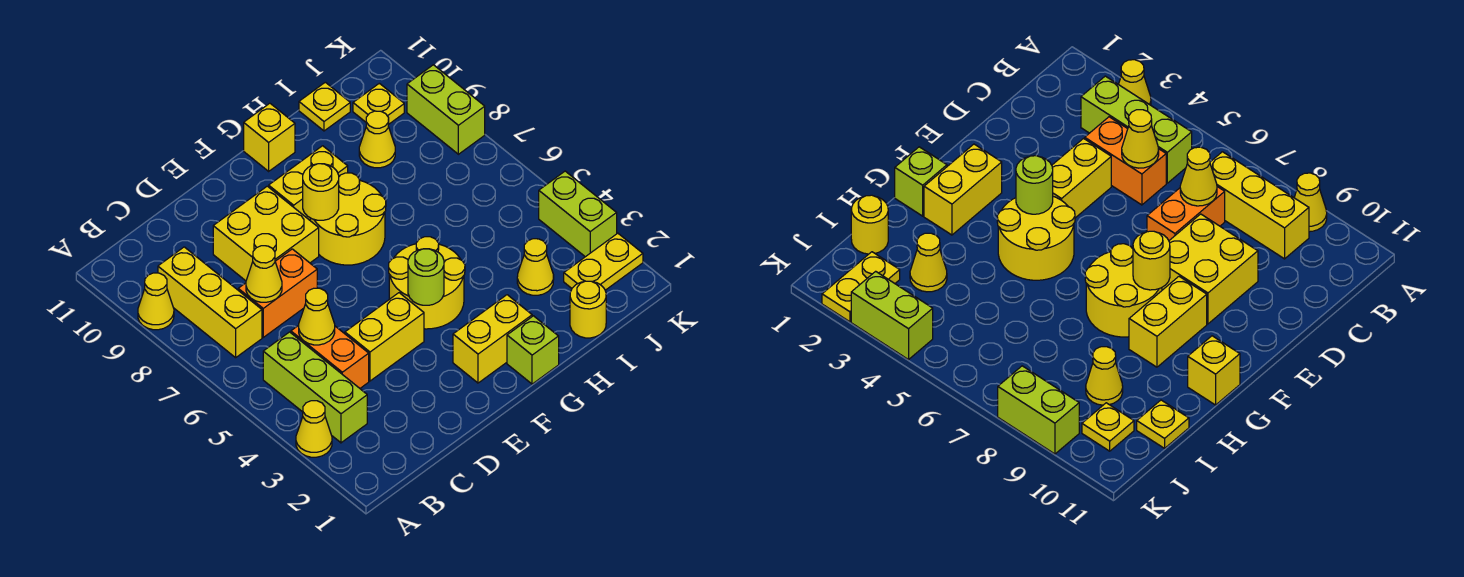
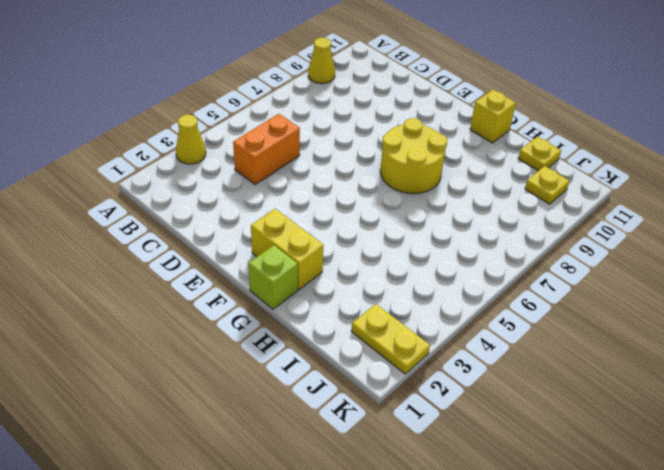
none -> lime 1x3 brick [263,332,367,443]
none -> yellow 1x3 brick [158,247,262,358]
none -> orange 1x2 brick [238,249,317,337]

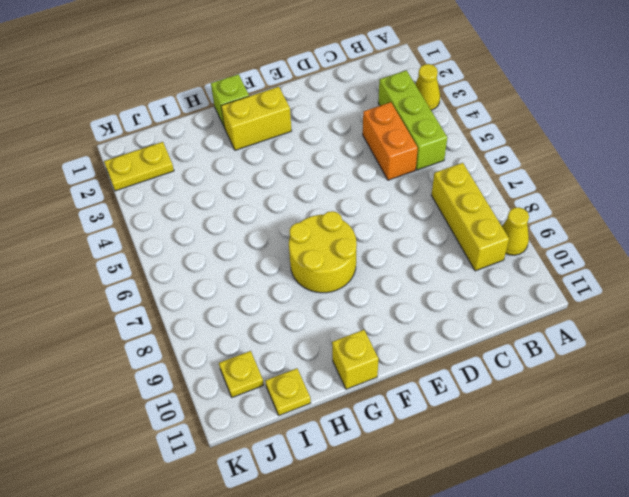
none -> orange 1x2 brick [238,249,317,337]
none -> yellow 1x2 brick [345,293,424,381]
none -> yellow 2x2 brick [213,186,319,281]

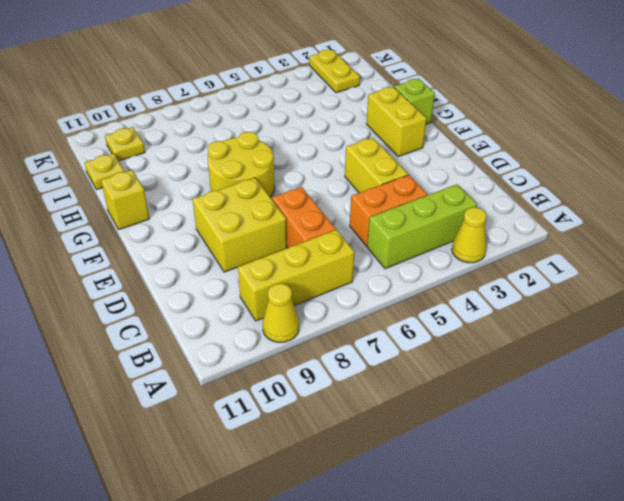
none -> yellow 2x2 round brick [389,237,465,329]
none -> yellow 1x2 brick [269,146,348,220]
none -> yellow 1x1 round brick [570,281,606,338]

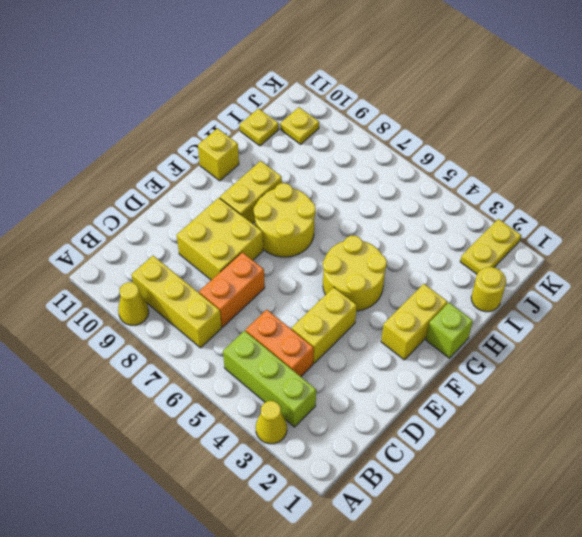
none -> yellow 1x1 cone [517,239,554,295]
none -> yellow 1x1 cone [359,111,395,168]
none -> lime 1x2 brick [539,171,617,257]

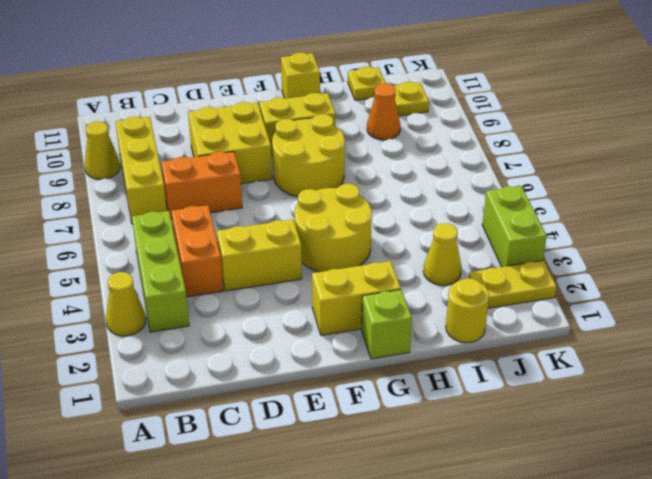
orange 1x1 cone [367,84,400,140] -> yellow 1x1 cone [359,111,395,168]
none -> lime 1x2 brick [407,65,485,154]
none -> yellow 1x1 cone [299,288,335,345]
none -> yellow 1x1 cone [246,246,282,302]

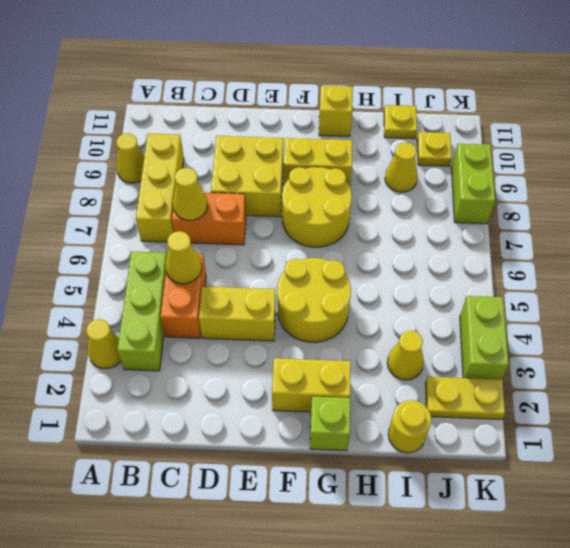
none -> lime 1x1 round brick [408,249,444,305]
none -> yellow 1x1 round brick [303,164,339,220]

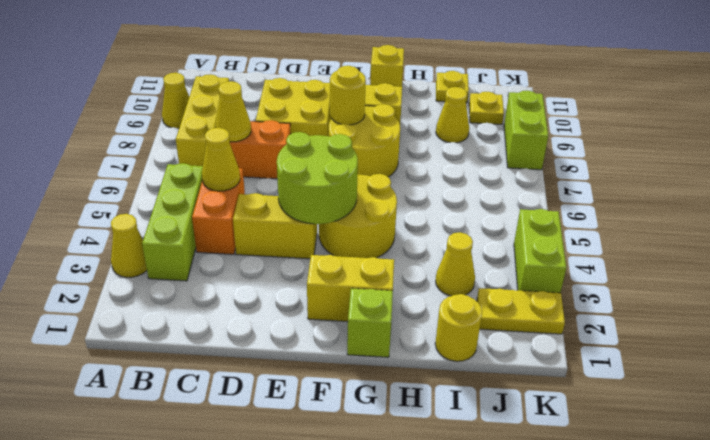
lime 2x2 round brick [277,132,358,224] -> lime 1x1 round brick [408,249,444,305]

